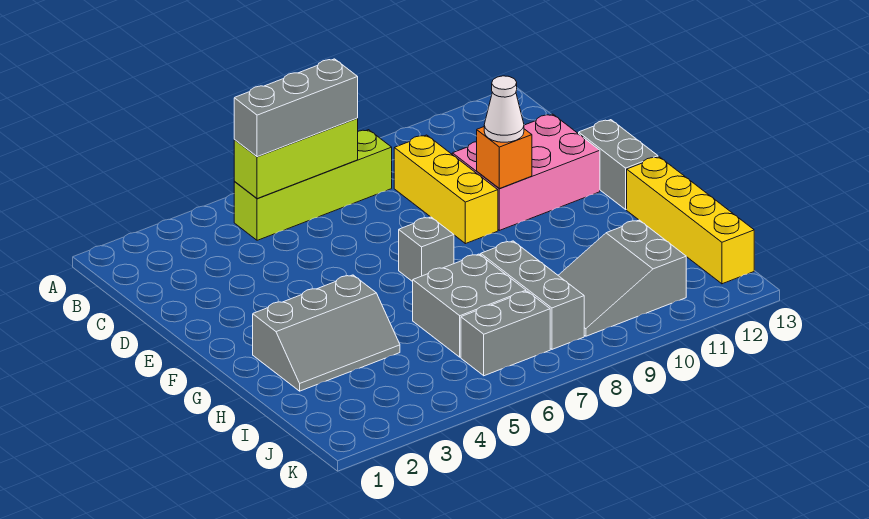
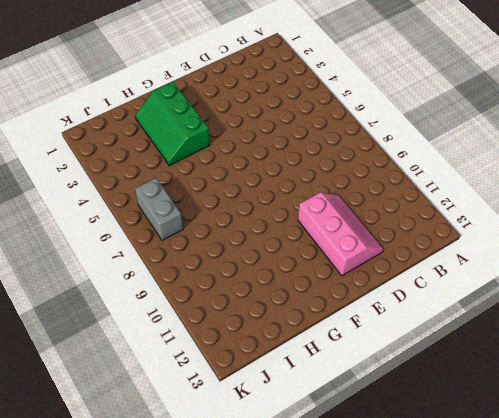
pink 2x3 slope [298,193,383,276] -> pink 2x3 brick [452,114,600,230]
green 2x3 slope [135,82,210,166] -> grey 2x3 slope [253,275,400,391]
none -> lime 1x4 brick [234,130,392,240]
none -> yellow 1x3 brick [394,135,498,244]
none -> grey 1x2 brick [579,120,658,209]

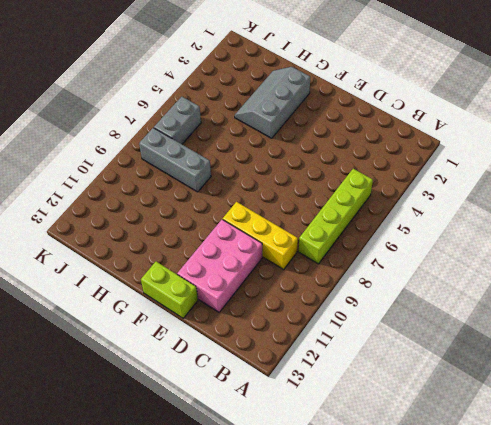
lime 1x2 brick [141,262,198,318] -> grey 1x2 brick [579,120,658,209]
none -> grey 1x1 brick [399,217,454,282]
none -> yellow 1x4 brick [627,157,754,284]
none -> grey 2x2 brick [413,254,526,357]

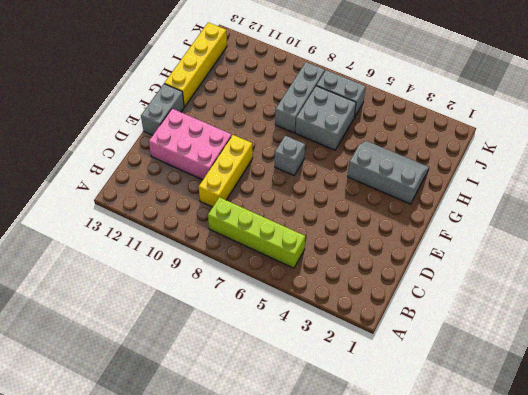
none -> grey 2x3 slope [558,220,686,336]
none -> lime 1x3 brick [234,119,358,199]
none -> orange 1x1 brick [477,127,532,189]

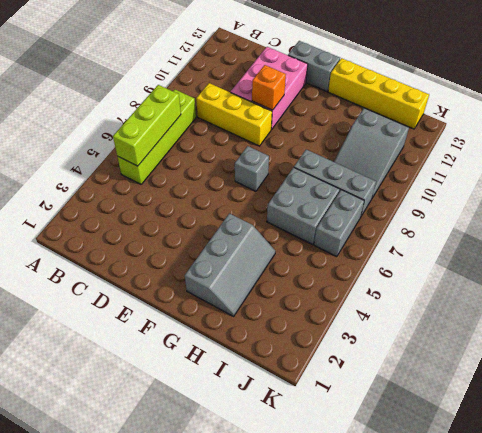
none -> grey 1x3 brick [234,59,358,157]
none -> white 1x1 cone [484,76,524,142]

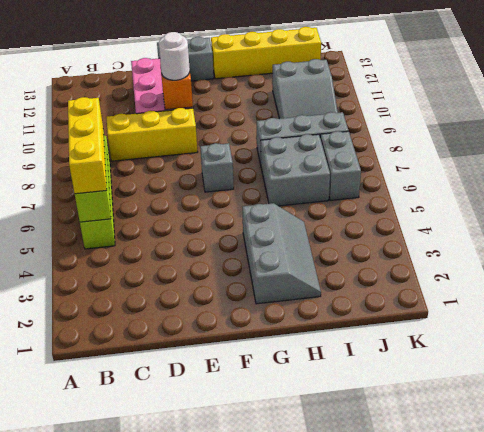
yellow 1x3 brick [68,97,107,194] -> grey 1x3 brick [234,59,358,157]
white 1x1 round brick [159,32,190,80] -> white 1x1 cone [484,76,524,142]

